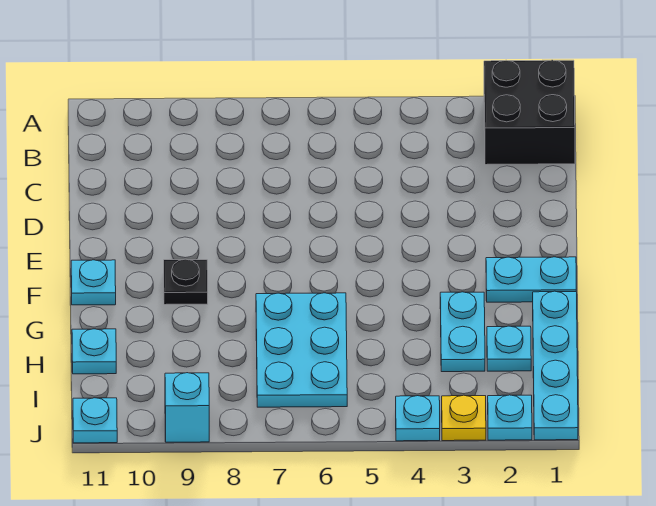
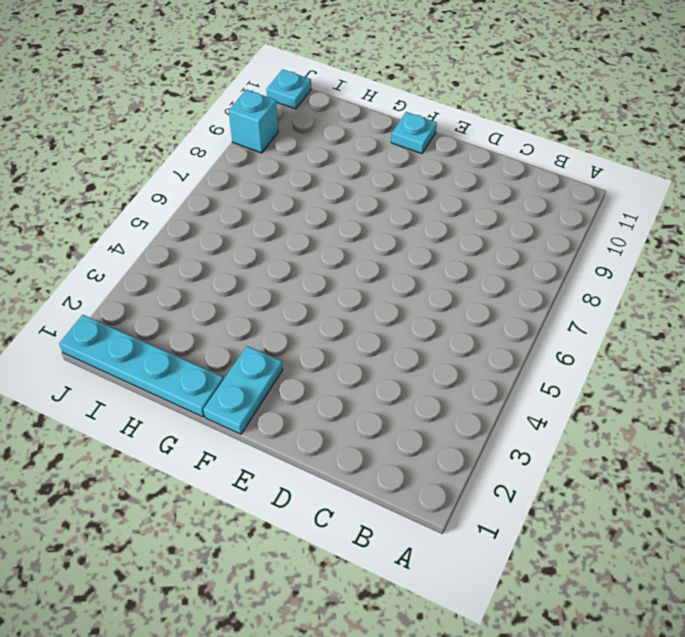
none -> black 2x2 brick [484,60,575,165]
none -> black 1x1 plate [164,259,208,305]
none -> cyan 1x2 plate [440,292,485,372]

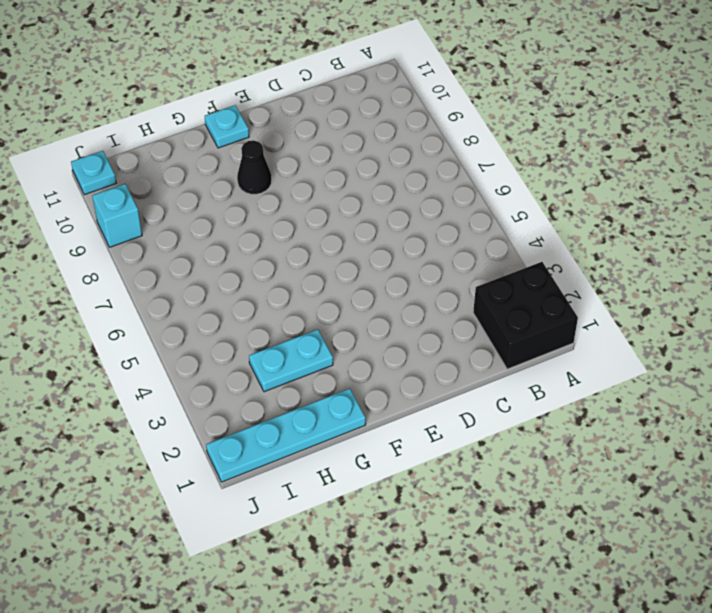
black 1x1 cone [237,140,272,194] -> black 1x1 plate [164,259,208,305]
none -> cyan 1x2 plate [486,257,576,302]
none -> cyan 2x3 plate [256,293,347,407]
none -> cyan 1x1 plate [487,326,531,371]

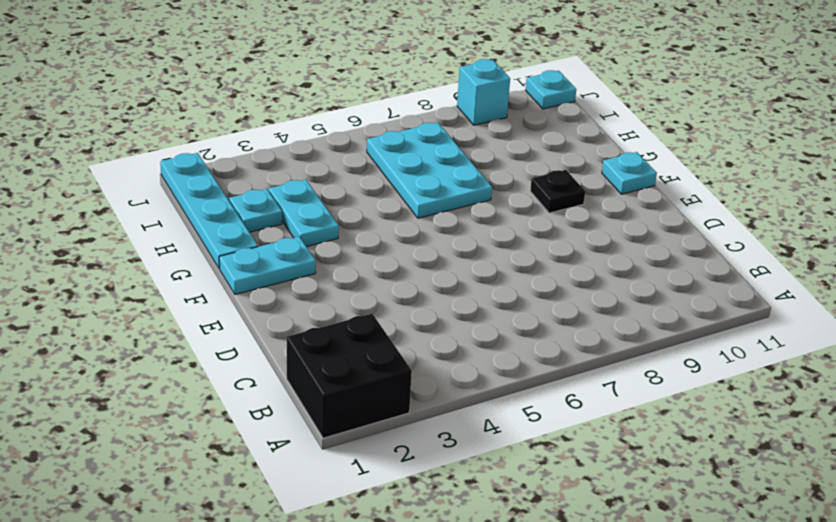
none -> cyan 1x1 plate [72,329,116,374]
none -> cyan 1x1 plate [488,395,532,440]
none -> yellow 1x1 plate [442,395,486,441]

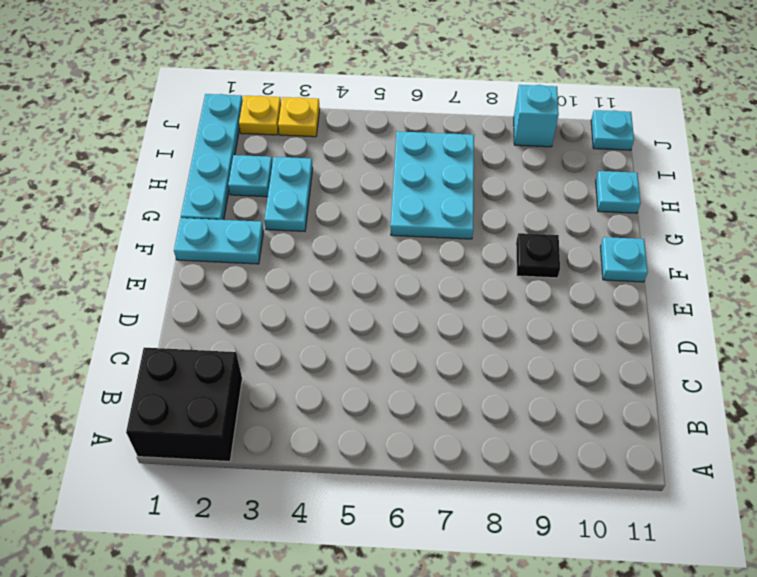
yellow 1x1 plate [239,96,281,135] -> cyan 1x1 plate [488,395,532,440]
none -> cyan 1x1 plate [396,396,440,441]

